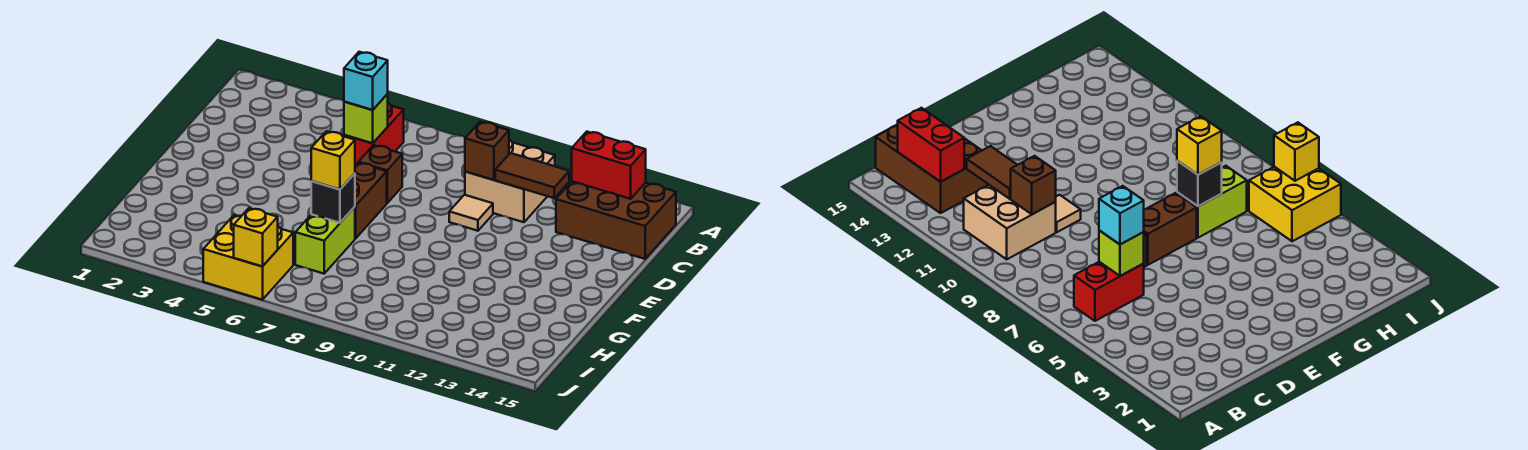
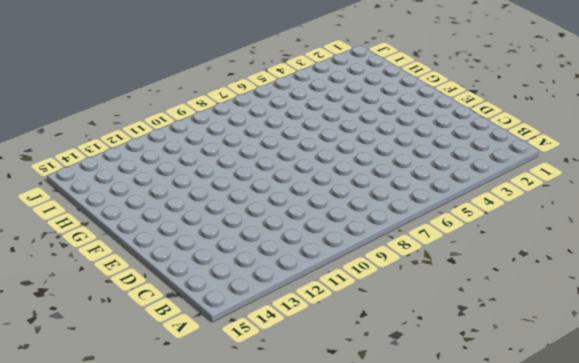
none -> red 1x2 brick [344,103,404,165]
none -> tan 2x2 brick [465,140,555,222]
none -> brown 2x3 brick [556,181,676,259]

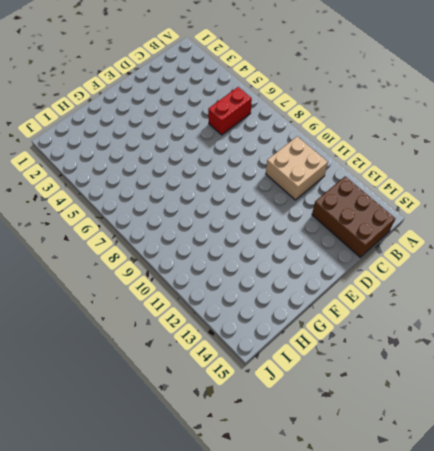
none -> brown 1x1 brick [358,145,402,203]
none -> tan 1x1 tile [449,195,493,231]
none -> brown 1x2 brick [355,163,387,238]

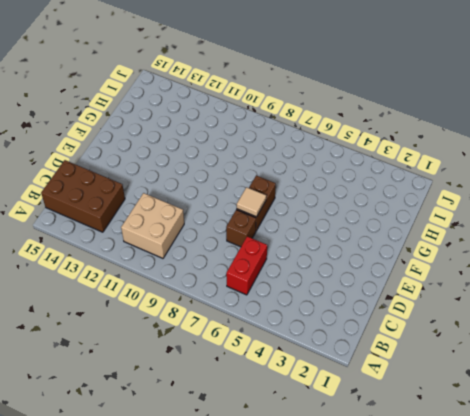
tan 1x1 tile [237,187,266,217] -> tan 1x1 tile moved to [449,195,493,231]
none -> lime 1x2 brick [295,207,355,274]
none -> yellow 2x2 brick [203,215,293,300]
none -> red 1x2 brick [572,132,646,199]

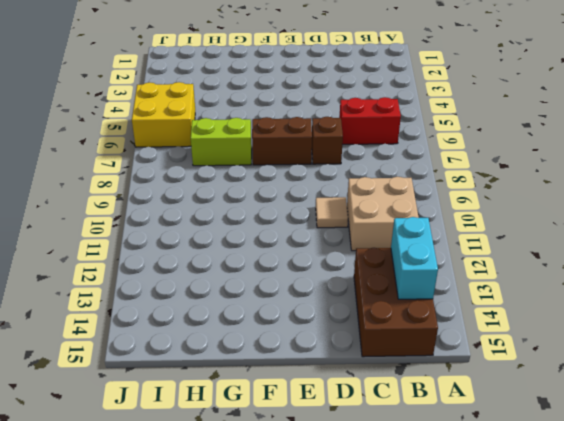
cyan 1x2 brick [391,217,438,299] -> red 1x2 brick [572,132,646,199]
none -> lime 1x1 brick [344,94,388,143]
none -> brown 1x1 brick [465,122,509,180]
none -> brown 1x2 tile [495,153,569,198]

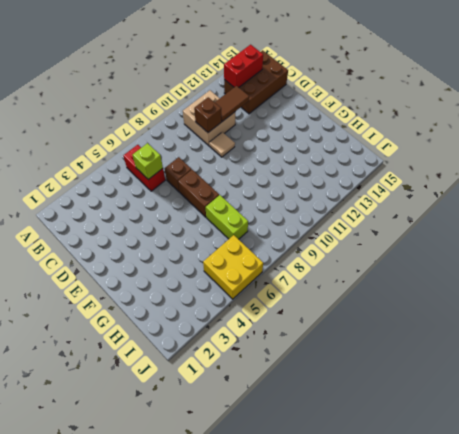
none -> black 1x1 brick [311,173,355,223]
none -> yellow 1x1 brick [234,208,278,267]
none -> cyan 1x1 brick [344,52,388,110]

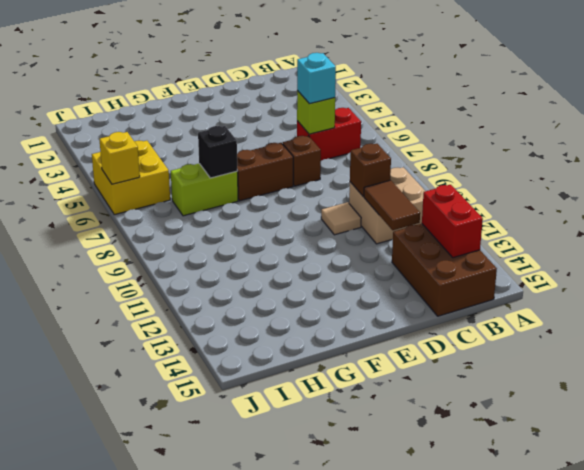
none -> yellow 1x1 brick [311,131,355,190]

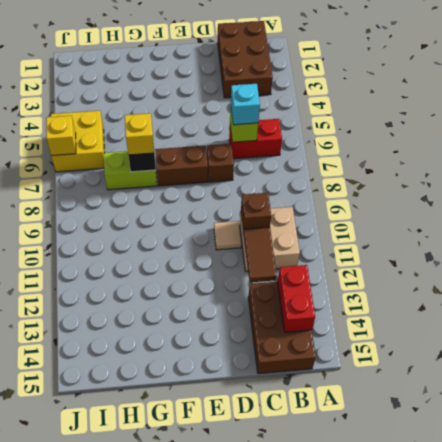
brown 2x3 brick [218,21,273,98] -> none

